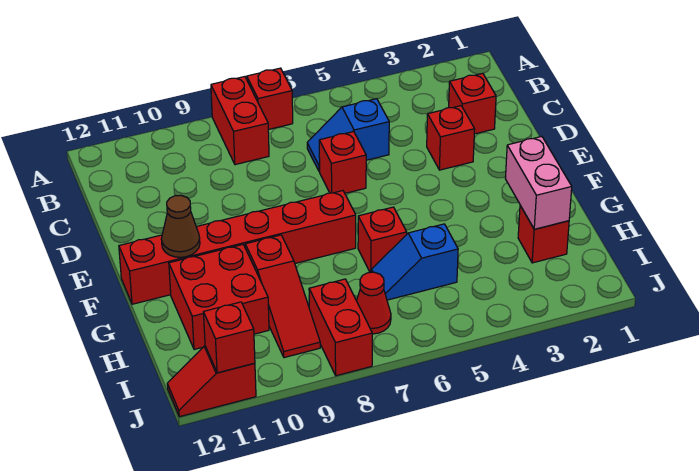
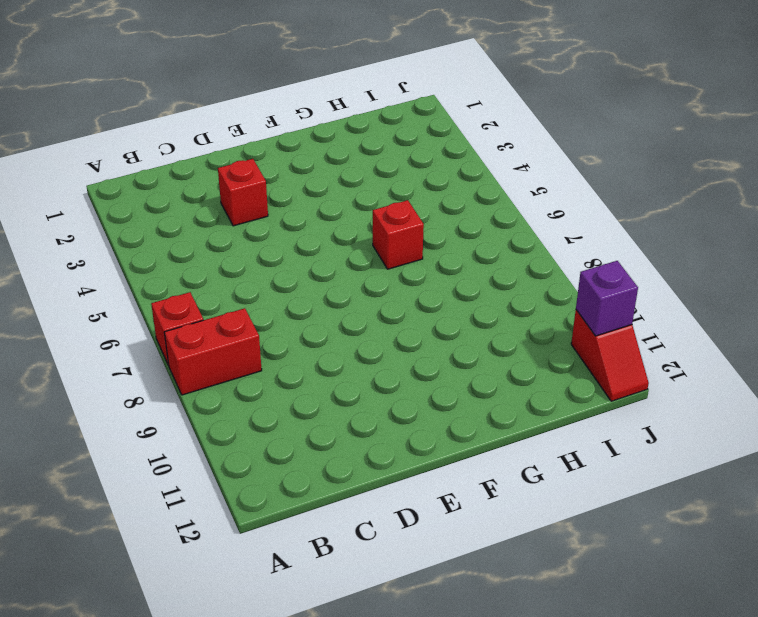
purple 1x1 brick [576,261,638,336] -> red 1x1 brick [203,302,255,373]
none -> red 1x1 brick [449,73,496,134]
none -> blue 1x2 slope [307,99,389,172]
none -> red 1x1 brick [319,132,366,193]

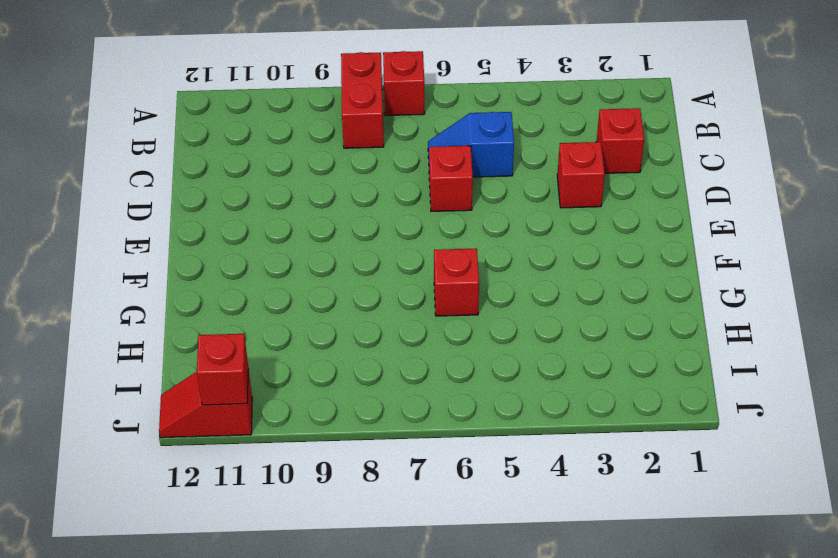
none -> red 1x6 brick [119,191,356,304]
none -> red 1x3 slope [245,235,320,358]
none -> red 2x2 brick [169,245,269,350]

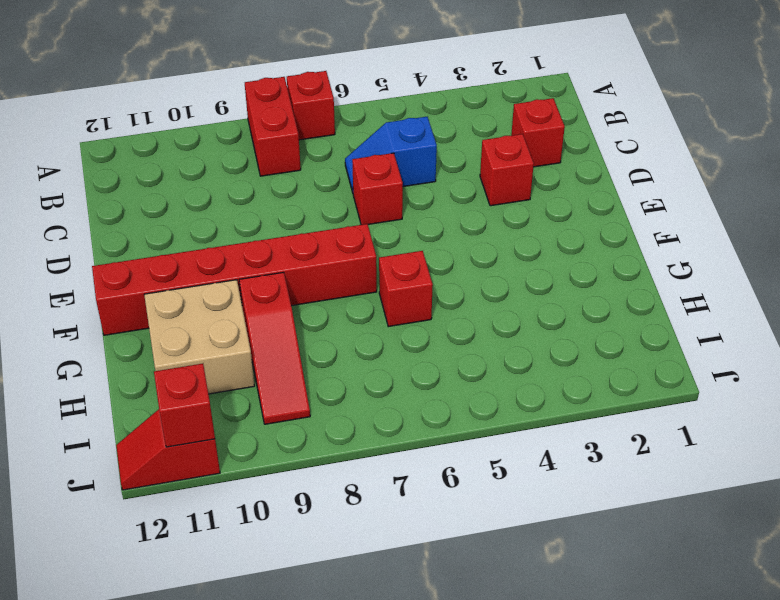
tan 2x2 brick [144,280,255,394] -> red 2x2 brick [169,245,269,350]
none -> red 1x1 brick [518,206,569,263]
none -> blue 1x2 slope [371,224,458,300]
none -> red 1x1 cone [357,272,391,334]

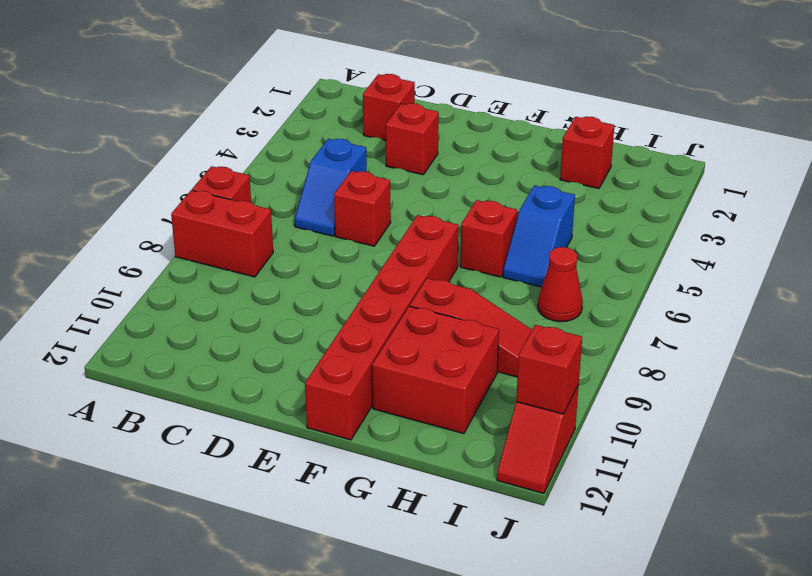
none -> red 1x2 brick [309,279,372,376]
none -> brown 1x1 cone [161,195,200,257]
none -> pink 1x2 brick [505,137,572,229]

